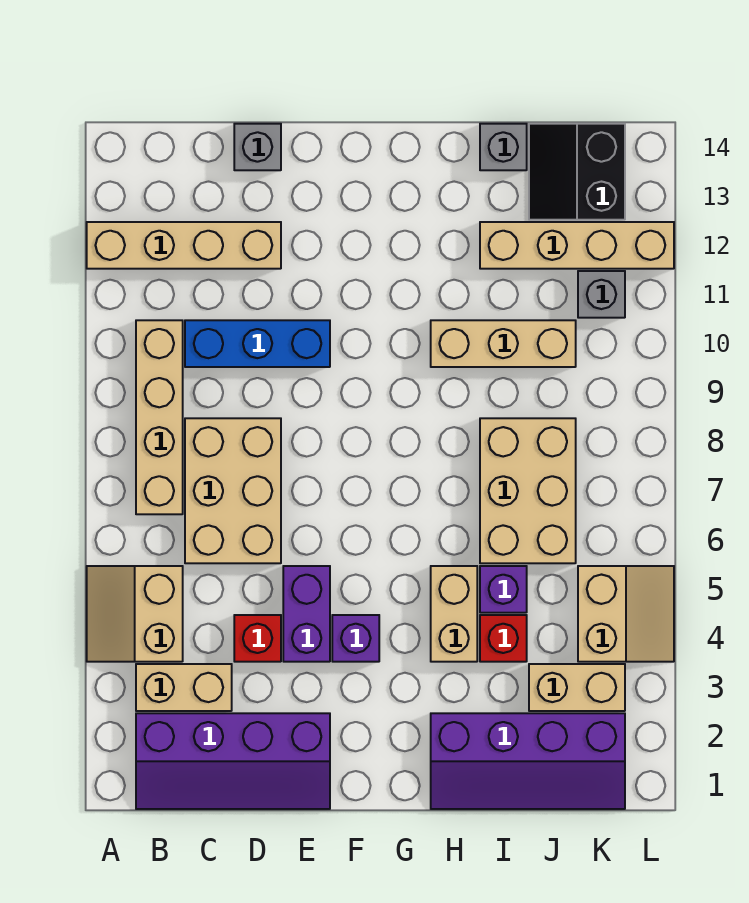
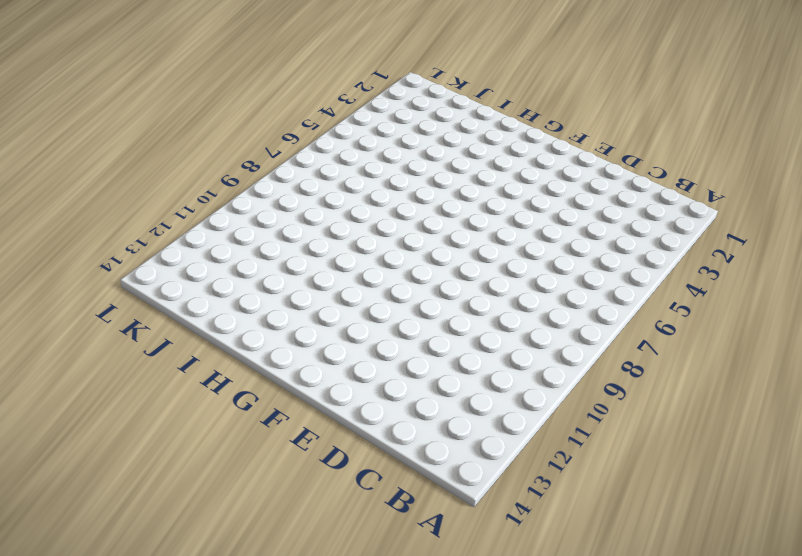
none -> tan 2x2 slope [87,566,183,662]
none -> tan 1x4 brick [87,222,281,269]
none -> purple 2x4 slope [136,713,330,809]

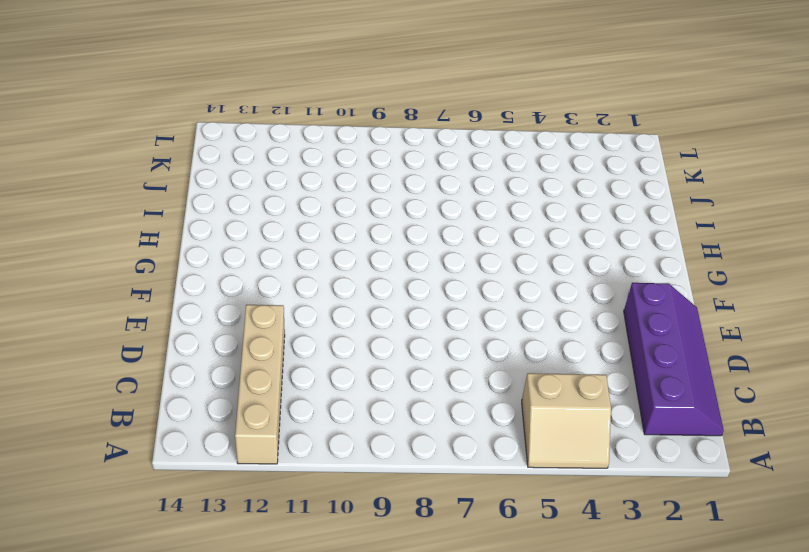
none -> tan 1x2 brick [136,664,232,711]
none -> tan 1x4 brick [136,320,183,514]
none -> tan 2x3 brick [185,418,281,563]

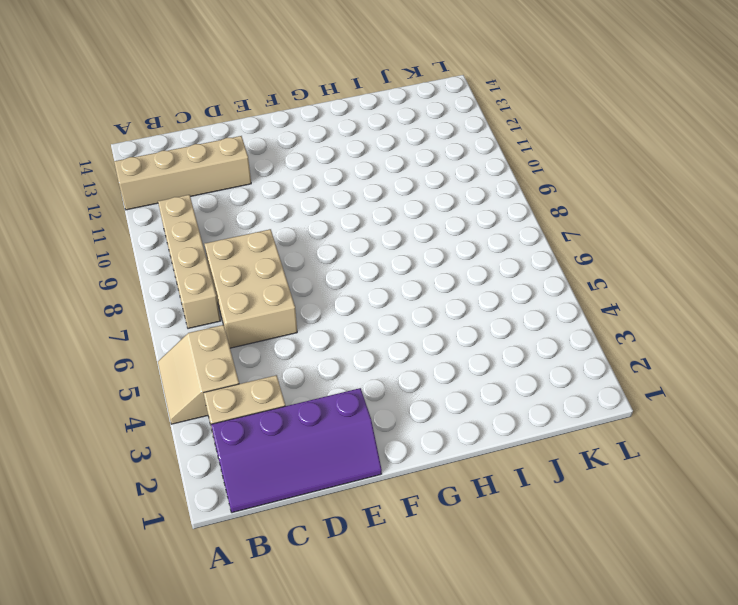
none -> blue 1x3 brick [185,320,330,367]
none -> red 1x1 brick [234,615,281,662]
none -> grey 1x1 brick [234,124,281,170]

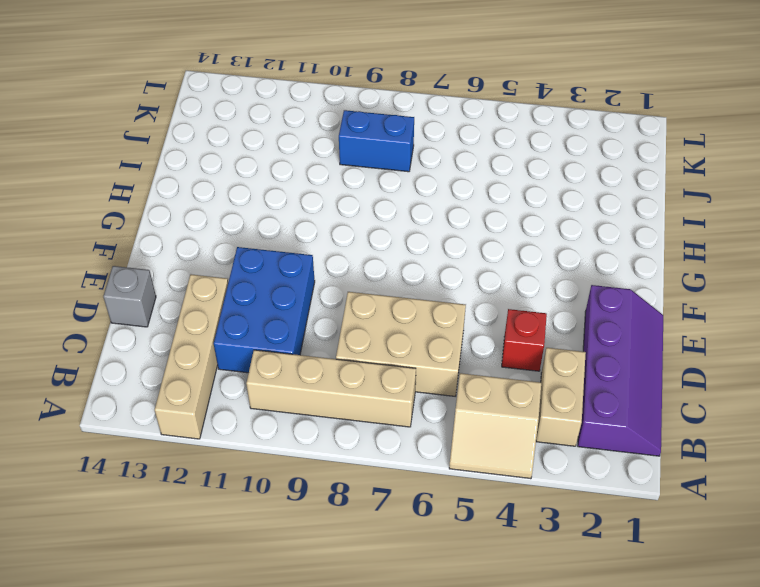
blue 2x3 brick [214,247,315,373] -> blue 1x3 brick [185,320,330,367]
blue 1x2 brick [339,110,414,172] -> tan 2x3 brick [480,418,576,563]
none -> purple 1x2 brick [283,566,330,662]
none -> purple 1x1 brick [332,615,379,662]
none -> purple 2x4 slope [431,713,625,809]

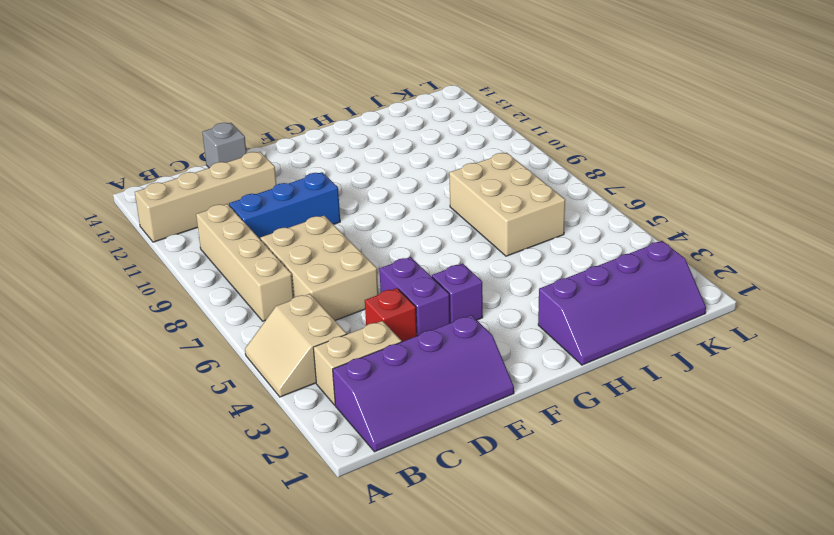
none -> tan 1x2 brick [431,566,477,662]
none -> tan 1x3 brick [431,320,576,367]
none -> red 1x1 brick [480,615,527,662]

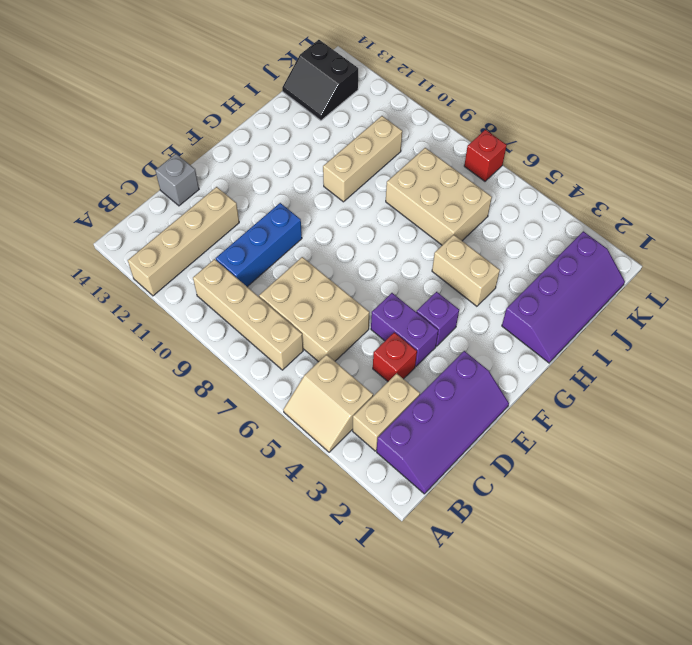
red 1x1 brick [464,130,507,181] -> red 1x1 brick moved to [480,615,527,662]
none -> purple 1x1 brick [480,566,527,613]
none -> tan 1x4 brick [480,222,674,269]
none -> grey 1x1 brick [480,124,527,170]

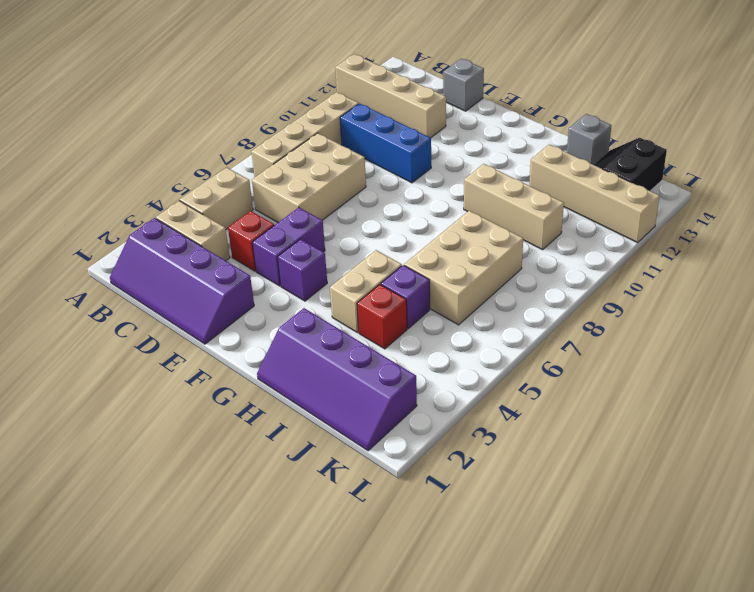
none -> tan 1x2 brick [529,664,625,711]
none -> tan 2x2 slope [578,566,674,662]
none -> grey 1x1 brick [578,271,625,318]

